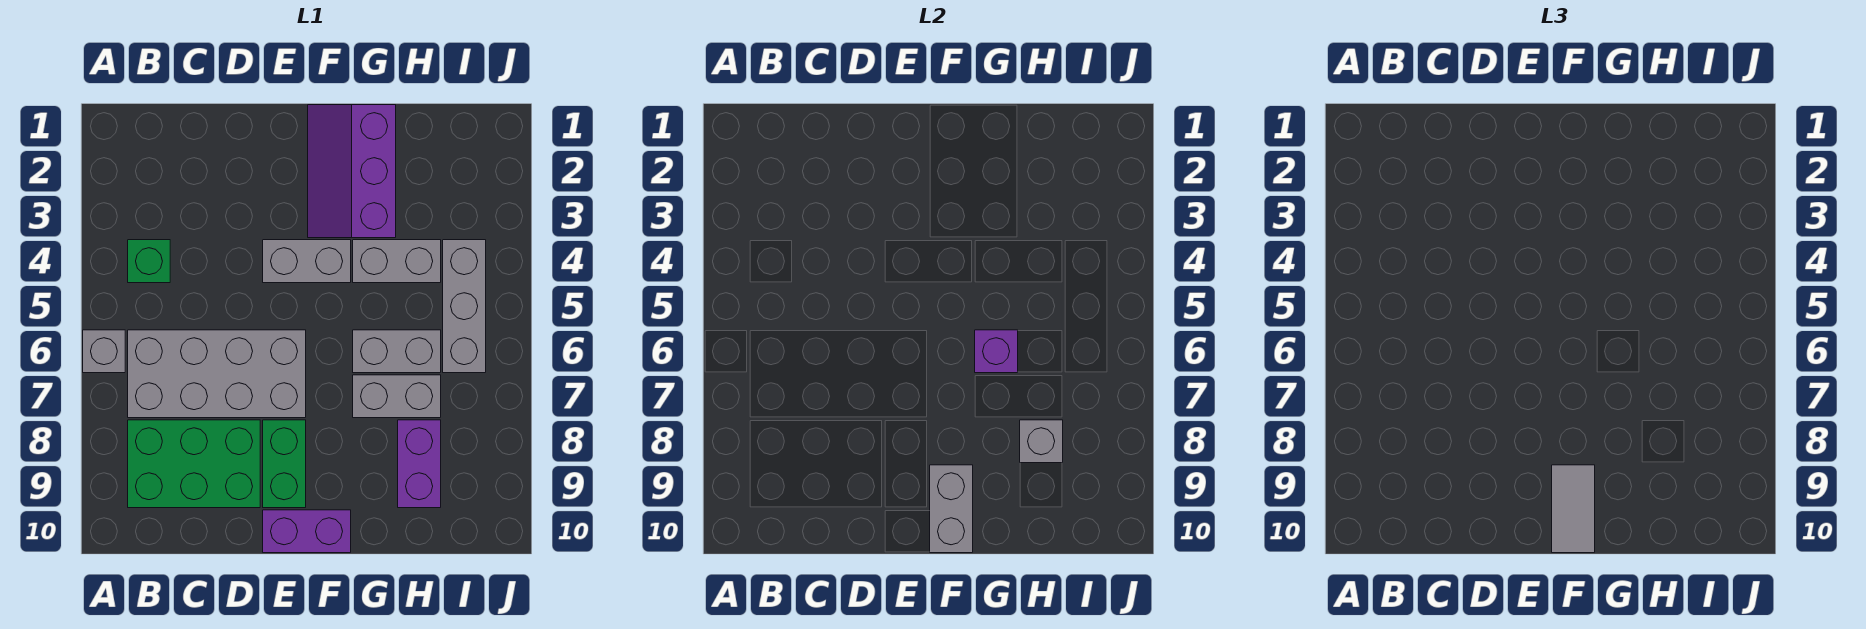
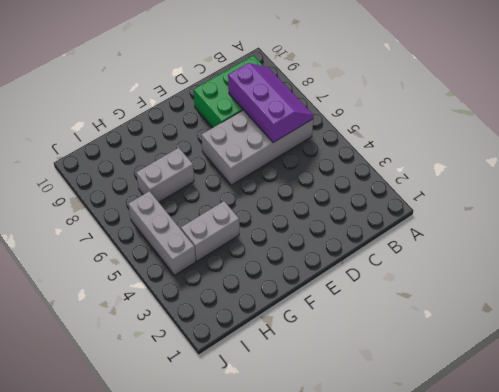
purple 2x3 slope [228,63,314,143] -> purple 2x3 slope moved to [308,105,396,238]
none -> grey 1x1 brick [83,330,125,373]
none -> green 1x1 brick [128,240,170,283]
none -> grey 1x2 brick [263,240,351,283]

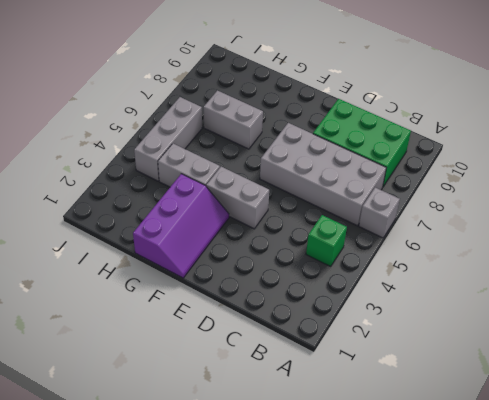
none -> green 1x2 brick [263,420,306,508]
none -> purple 1x2 brick [263,510,351,553]
none -> grey 1x2 brick [353,330,441,373]

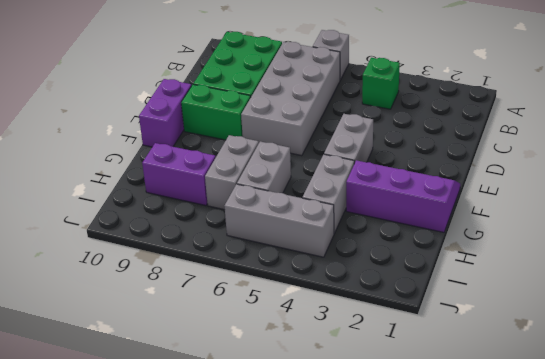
none -> grey 1x2 brick [930,465,973,553]
none -> purple 1x1 brick [975,330,1018,373]
none -> grey 1x1 brick [1020,420,1063,463]

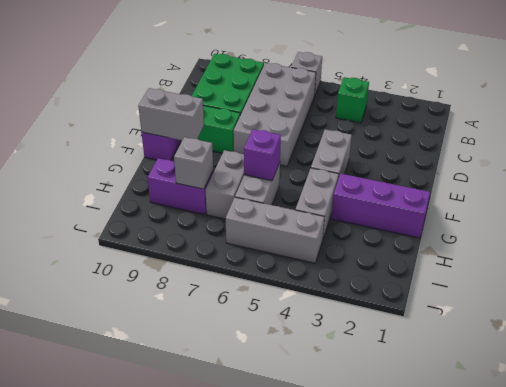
none -> grey 1x2 tile [1552,465,1595,553]

